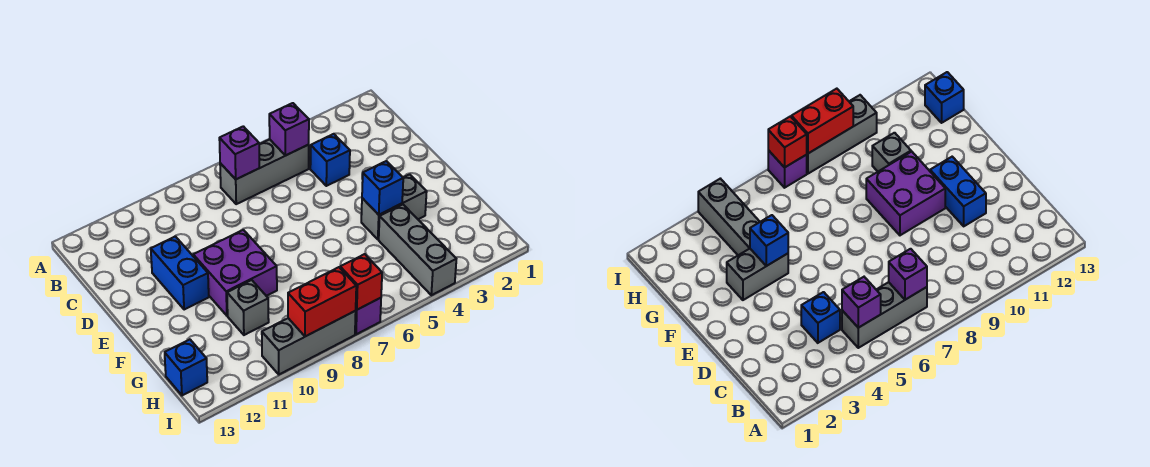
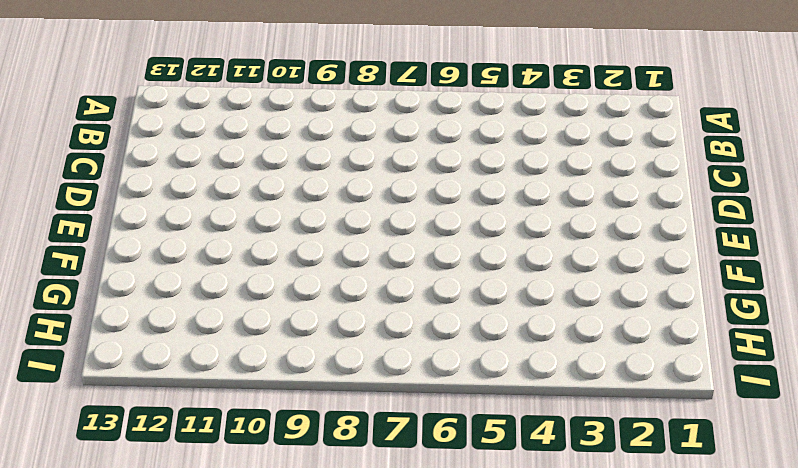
none -> grey 1x3 brick [220,139,309,204]
none -> blue 1x1 brick [310,134,350,186]
none -> blue 1x2 brick [151,236,209,310]

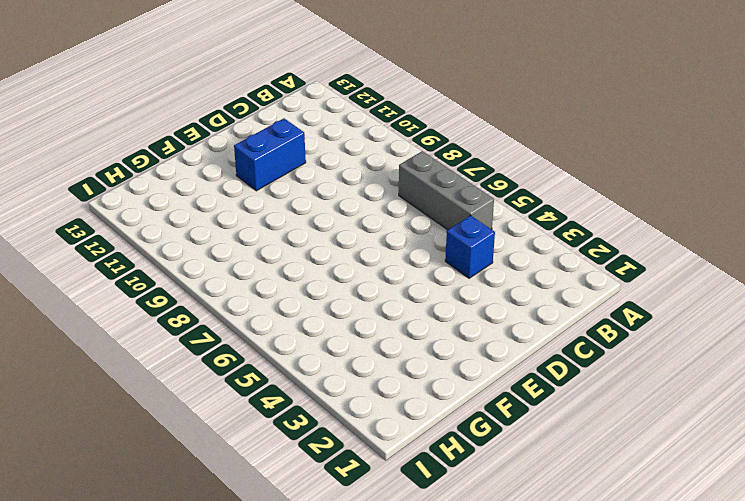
none -> purple 2x2 brick [193,230,277,316]
none -> grey 1x2 brick [361,174,427,239]
none -> grey 1x3 brick [379,205,456,295]

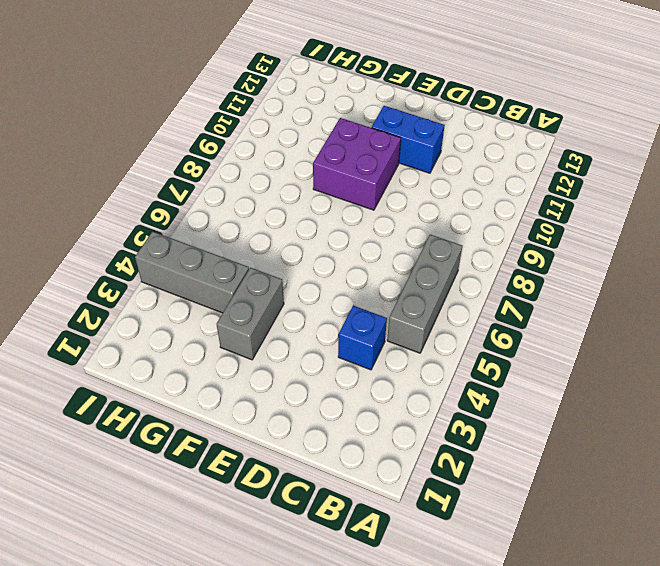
none -> grey 1x1 brick [227,280,269,335]
none -> blue 1x1 brick [165,340,207,395]
none -> purple 1x1 brick [355,298,381,334]

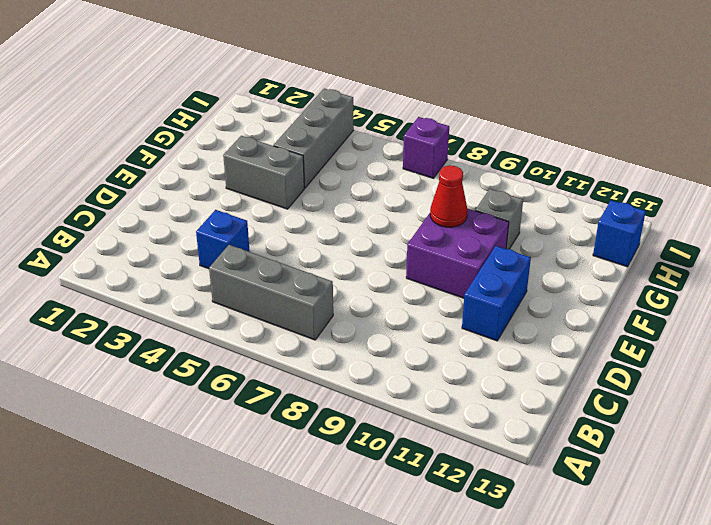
red 1x1 cone [430,166,467,227] -> none
none -> grey 1x3 brick [262,311,356,374]
none -> purple 1x1 brick [269,103,309,156]
none -> purple 1x1 brick [219,126,259,179]

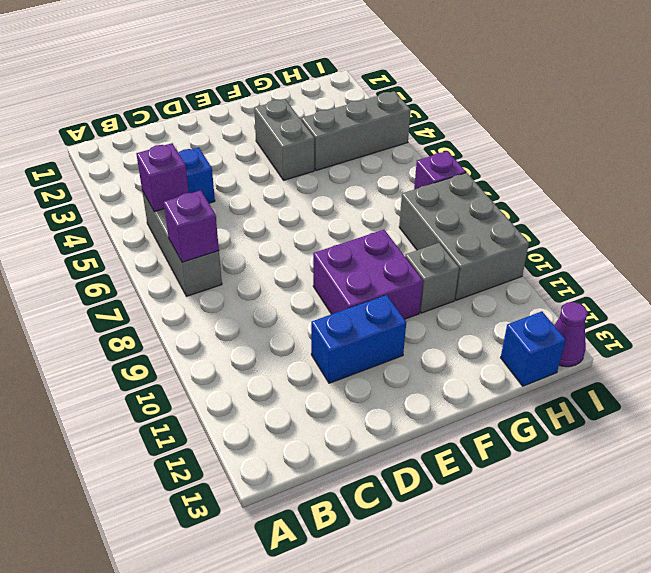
grey 2x3 brick [399,173,529,300] -> grey 1x3 brick [262,311,356,374]
purple 1x1 cone [554,302,588,367] -> none
none -> blue 1x1 brick [362,161,403,215]
none -> red 1x1 brick [340,254,382,310]
none -> red 1x2 brick [288,267,356,336]

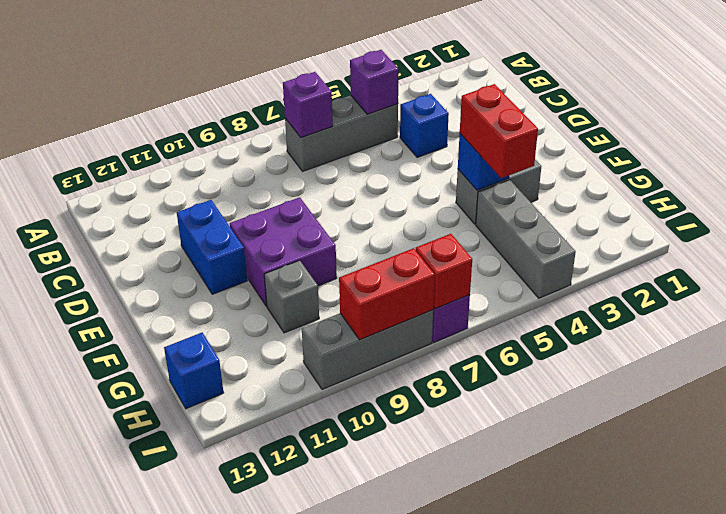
red 1x2 brick [460,84,538,178] -> none

